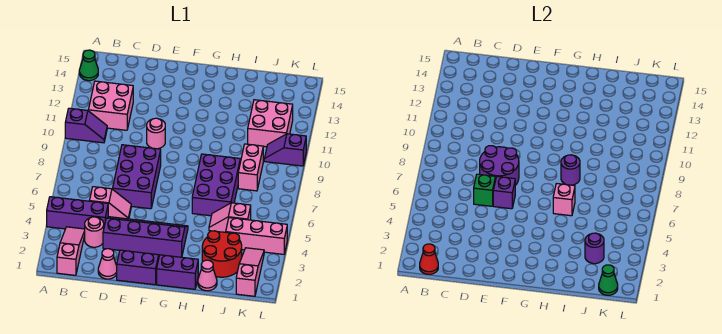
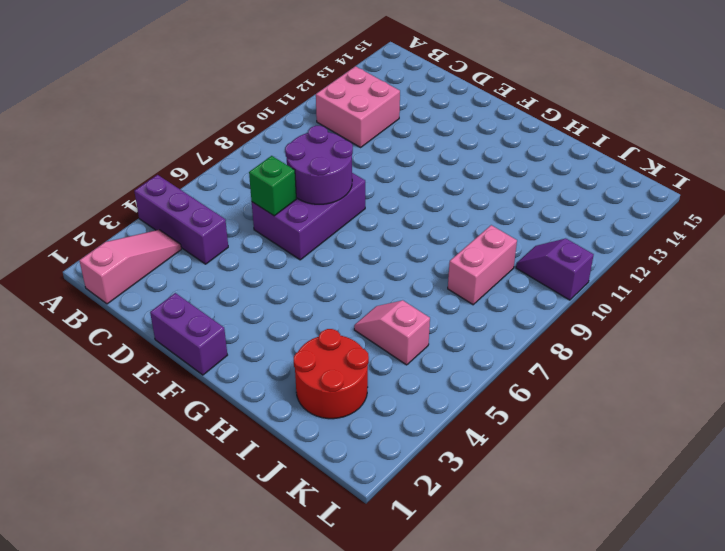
none -> purple 1x2 slope [65,108,107,143]
none -> green 1x1 cone [79,50,98,81]
none -> pink 1x1 round brick [85,217,104,247]
none -> pink 1x2 slope [90,187,131,219]

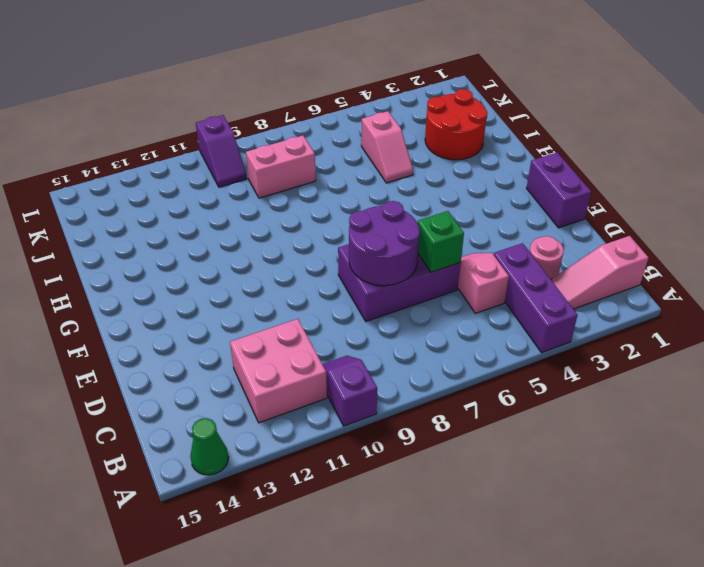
none -> pink 1x1 cone [98,249,117,279]
none -> purple 2x4 slope [103,217,188,257]
none -> pink 1x1 round brick [147,118,165,149]
none -> purple 1x2 brick [157,255,198,289]

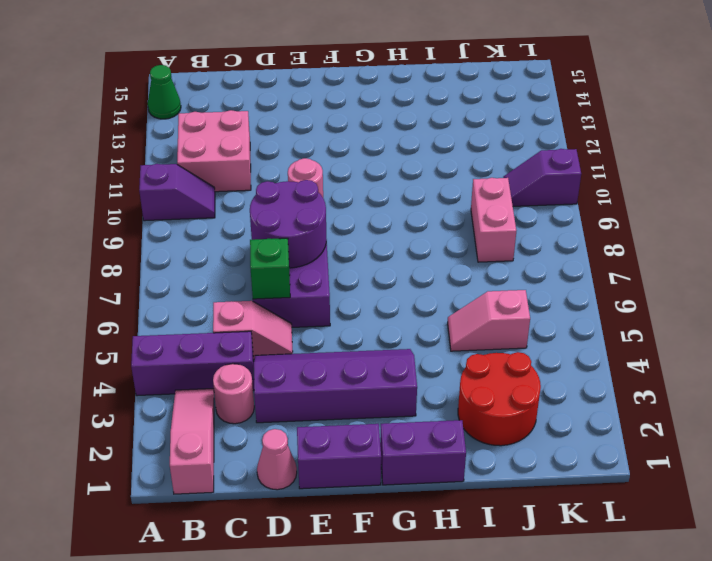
none -> purple 2x3 brick [192,154,240,216]
none -> pink 1x1 cone [198,260,217,291]
none -> pink 1x3 brick [226,218,287,254]
none -> pink 2x2 brick [248,100,293,147]

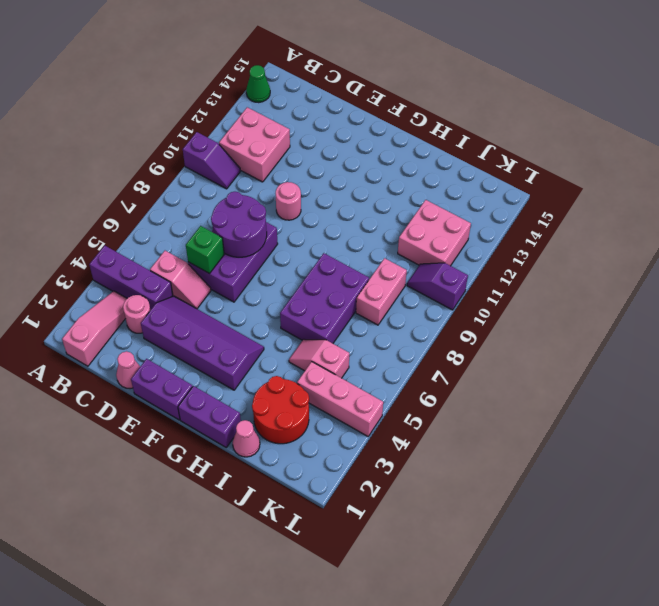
none -> pink 1x3 slope [236,248,264,296]
none -> red 1x1 cone [420,244,438,274]
none -> purple 1x1 brick [493,177,515,209]
none -> pink 1x1 brick [553,184,575,216]

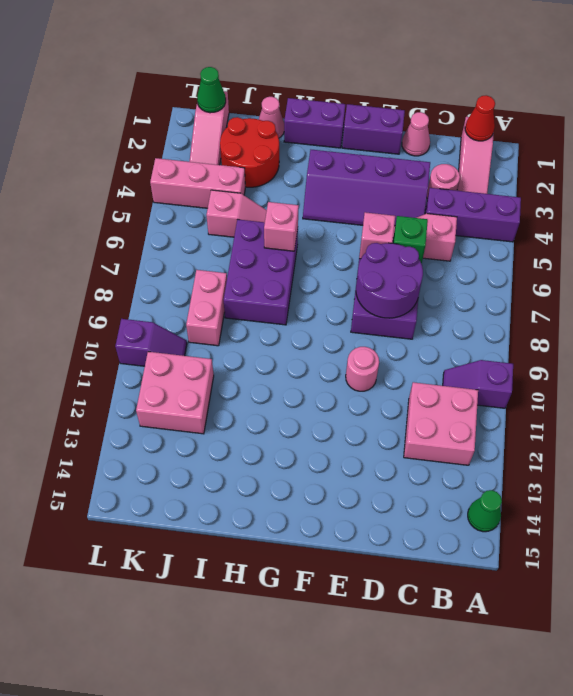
pink 1x1 brick [359,212,395,259] -> purple 1x1 brick [493,177,515,209]
none -> purple 1x1 round brick [561,155,580,185]
none -> purple 1x1 round brick [585,233,604,264]

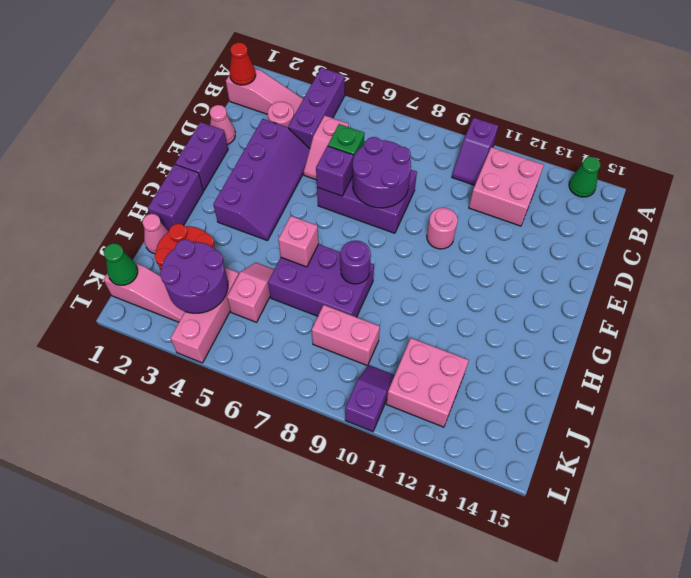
purple 2x2 round brick [160,239,228,313] -> purple 1x1 round brick [585,233,604,264]

